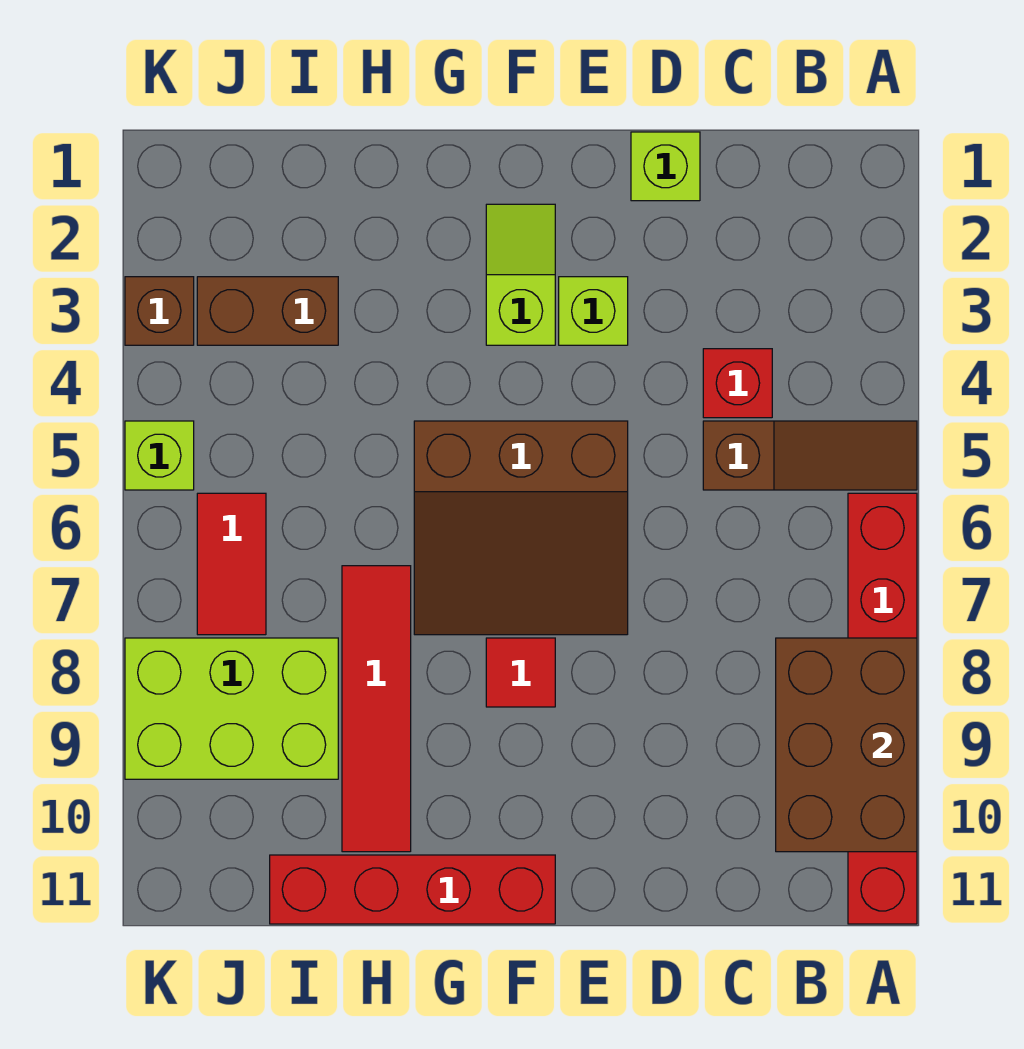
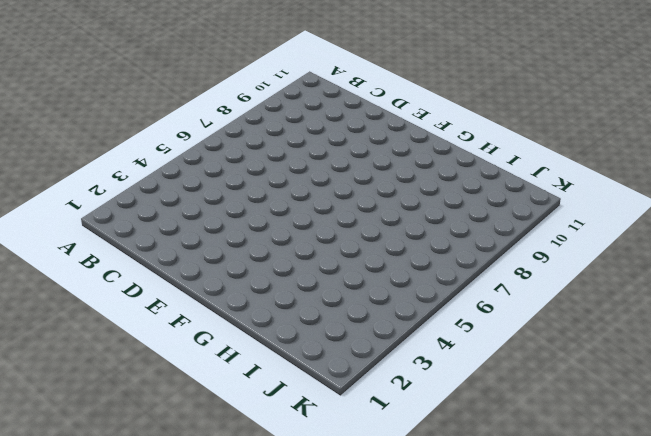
none -> brown 1x3 slope [703,421,917,490]
none -> red 1x6 brick [848,493,917,924]
none -> red 1x1 brick [703,349,772,418]

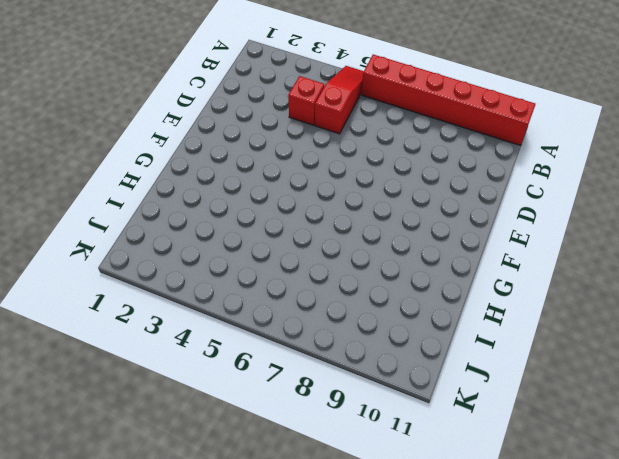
red 1x3 slope [315,66,364,134] -> brown 1x3 slope [703,421,917,490]
none -> lime 1x1 brick [631,132,700,201]
none -> lime 1x1 brick [559,277,628,345]
none -> brown 3x3 slope [414,421,628,635]

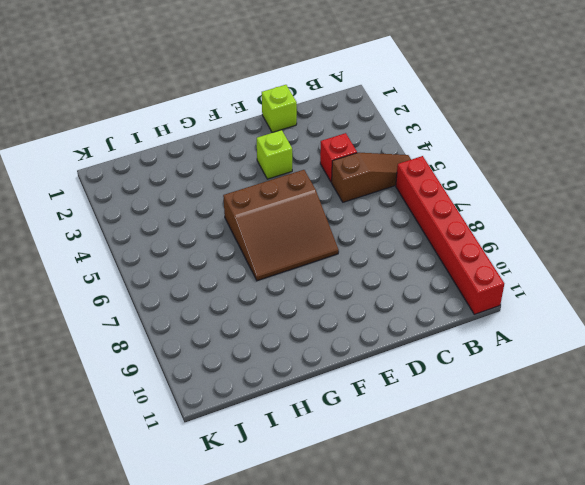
none -> lime 1x2 slope [486,204,555,345]
none -> red 1x1 tile [486,638,555,707]
none -> red 1x4 brick [270,855,555,924]

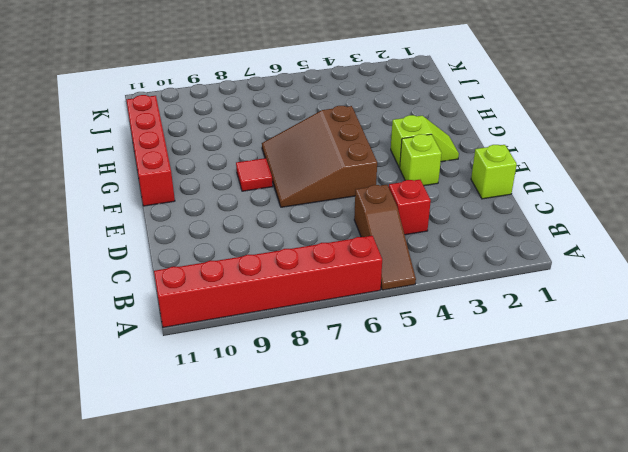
none -> red 1x4 tile [342,566,411,852]
none -> brown 1x2 brick [197,277,338,345]
none -> lime 2x3 brick [125,638,338,779]

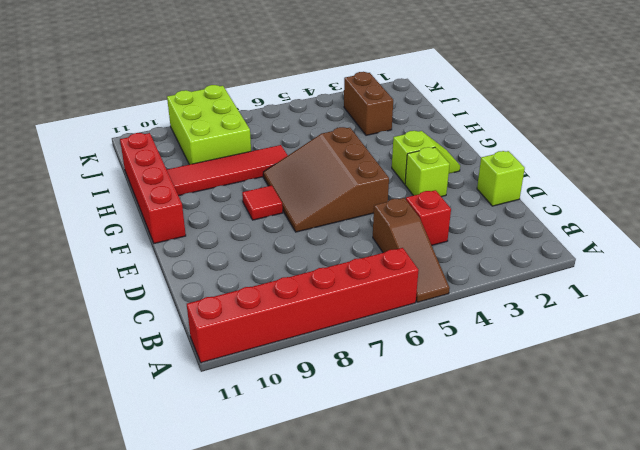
none -> red 1x2 tile [197,493,266,635]
none -> brown 1x1 brick [125,277,194,345]
none -> lime 1x1 brick [125,421,194,490]

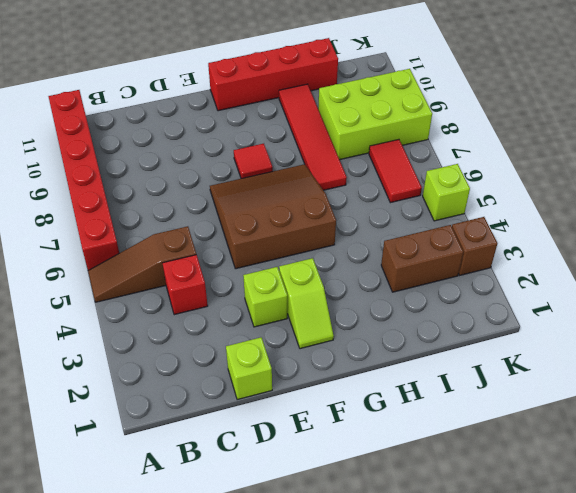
none -> brown 2x3 brick [776,638,917,852]

